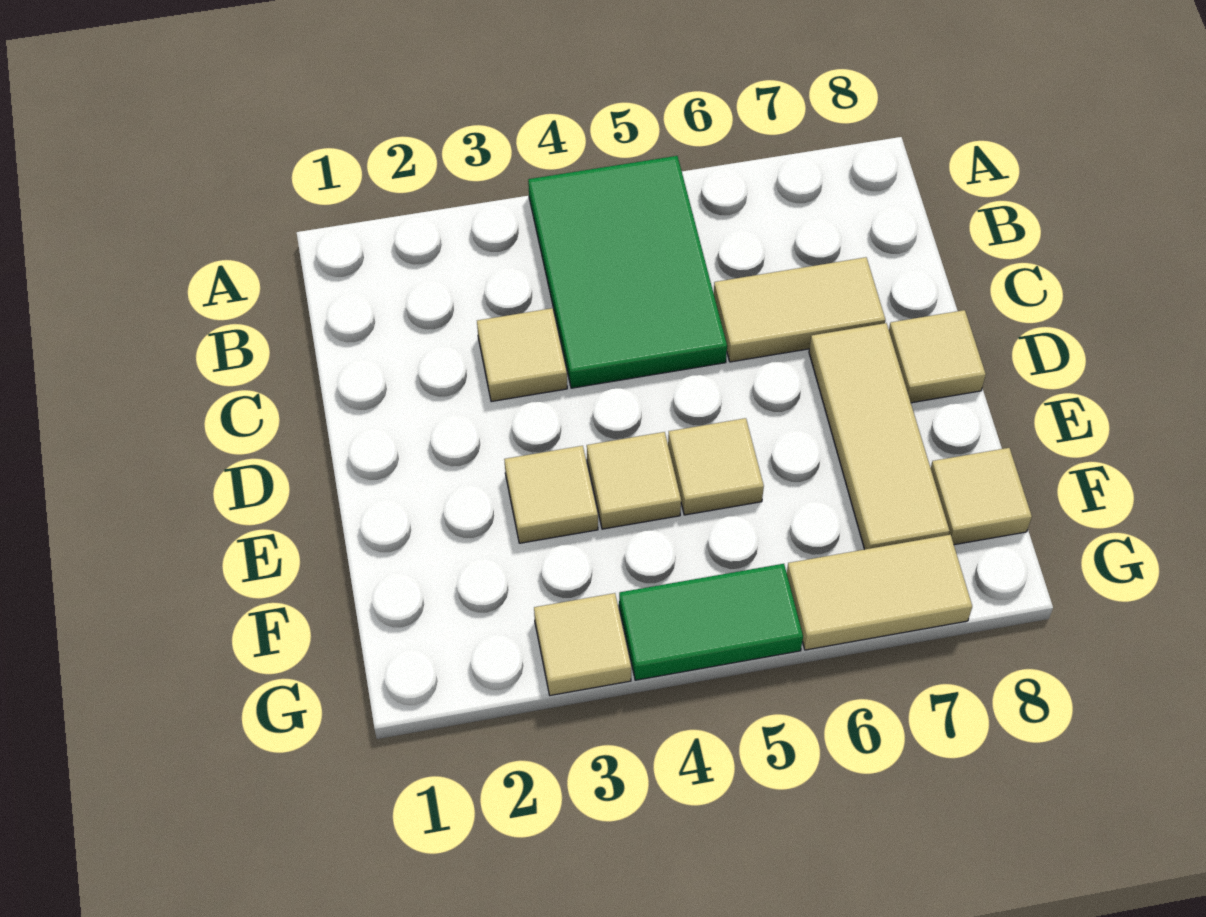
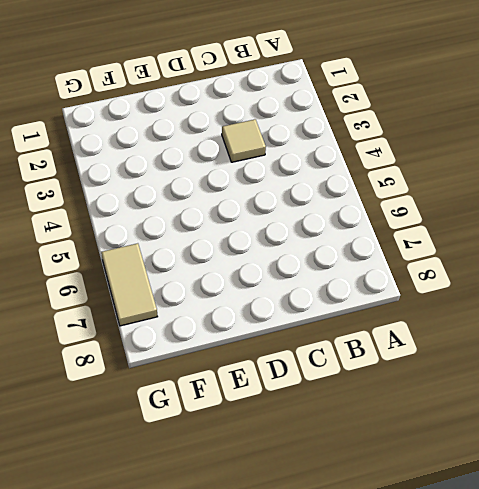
none -> green 2x3 tile [528,156,727,388]
none -> tan 1x2 tile [714,257,885,362]
none -> tan 1x3 tile [809,323,949,549]

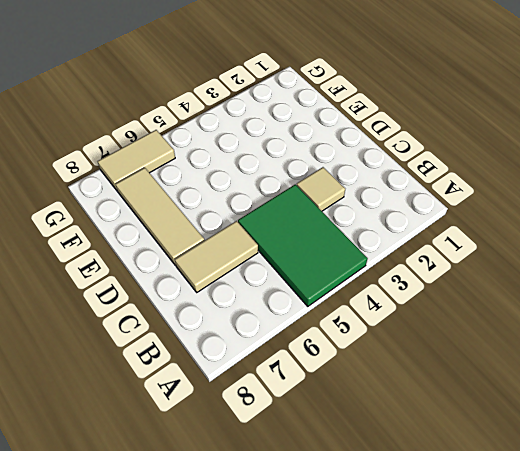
none -> tan 1x1 tile [889,310,986,403]
none -> tan 1x1 tile [504,446,598,543]
none -> tan 1x1 tile [587,432,681,529]

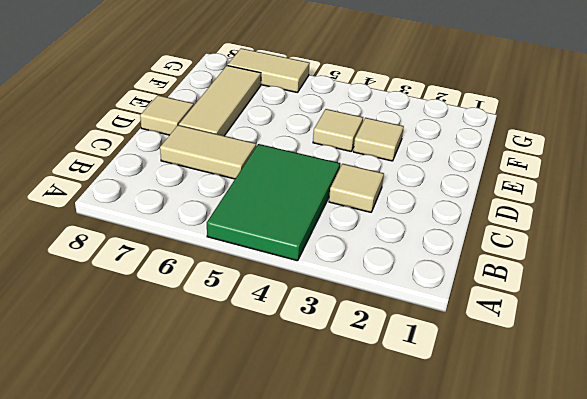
none -> tan 1x1 tile [668,418,764,515]
none -> tan 1x1 tile [931,448,1032,545]
none -> tan 1x1 tile [534,593,631,696]

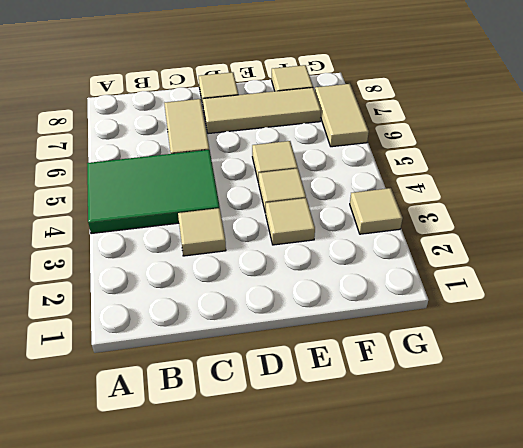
none -> green 1x2 tile [619,564,803,680]

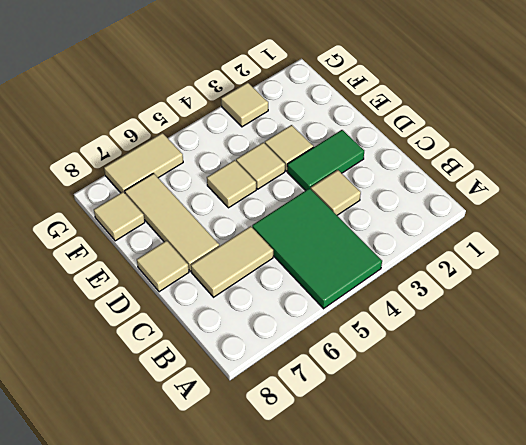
green 1x2 tile [287,130,364,191] -> green 1x2 tile moved to [619,564,803,680]

